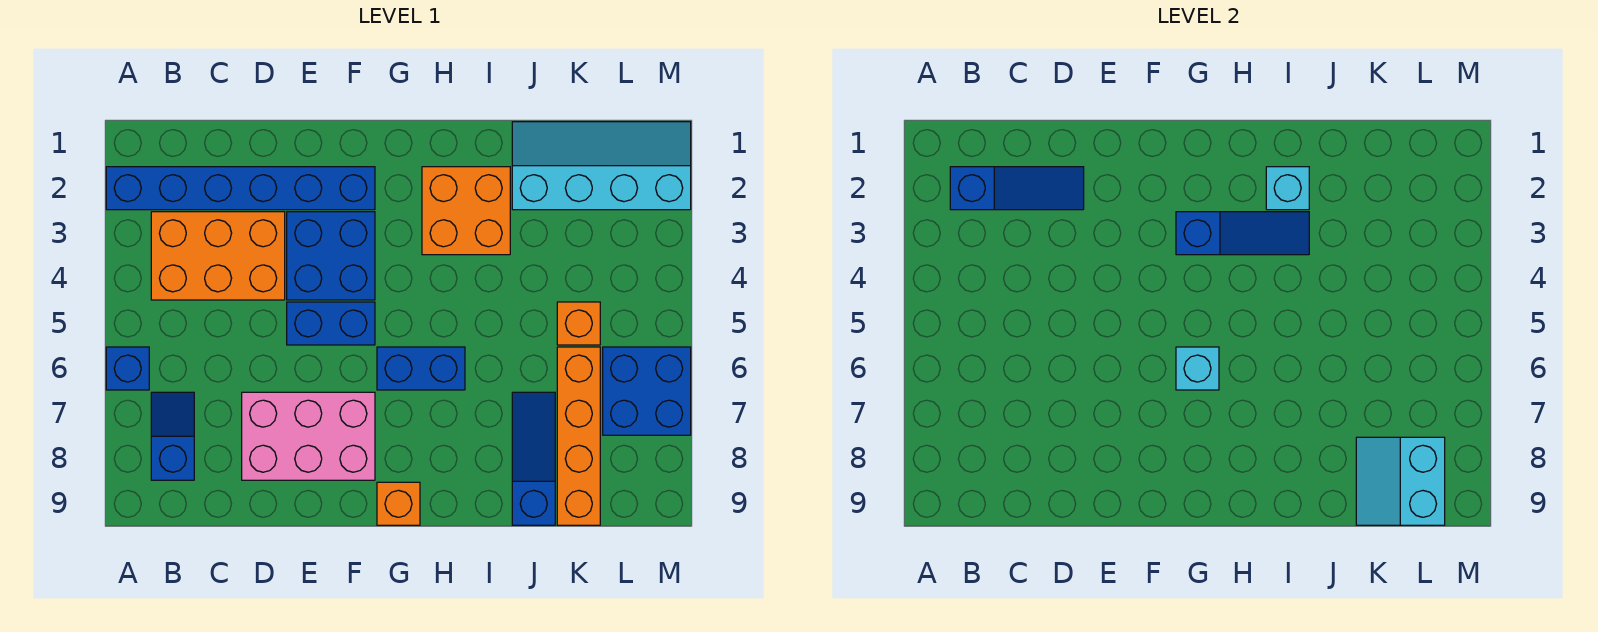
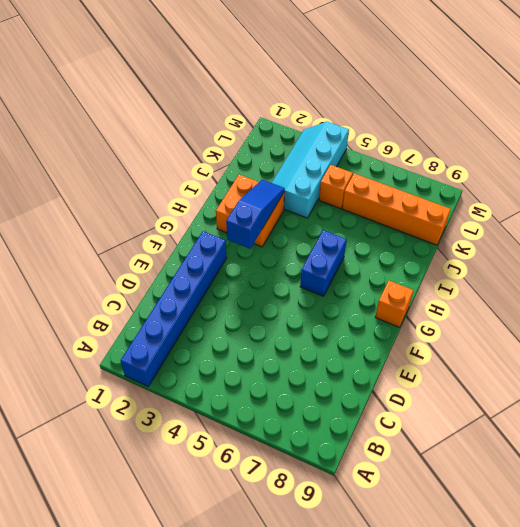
cyan 2x4 slope [272,122,349,218] -> cyan 2x4 slope moved to [512,122,691,210]
none -> blue 1x1 brick [106,347,149,390]
none -> orange 2x3 brick [151,212,285,300]
none -> blue 1x2 slope [151,392,194,480]

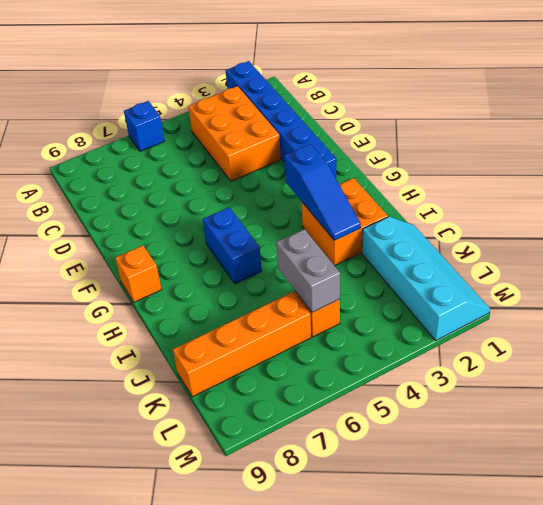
grey 1x2 brick [276,229,340,312] -> none
none -> blue 1x2 slope [151,392,194,480]
none -> pink 2x3 brick [242,392,375,480]
none -> blue 2x2 brick [287,212,375,300]

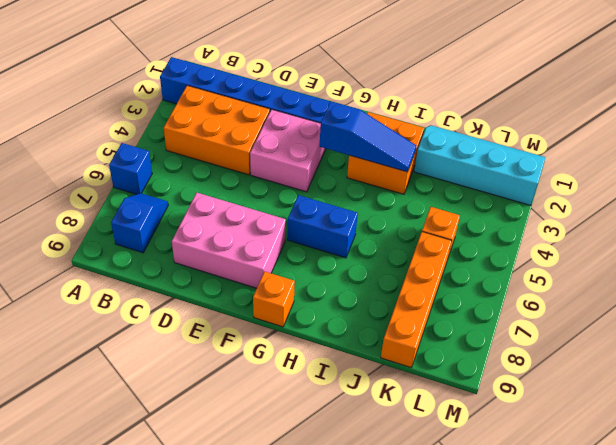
pink 2x2 brick [250,109,326,192] -> blue 2x2 brick [287,212,375,300]
none -> blue 1x2 brick [287,302,375,345]
none -> blue 1x3 slope [512,392,555,525]
none -> blue 2x2 brick [603,347,691,435]

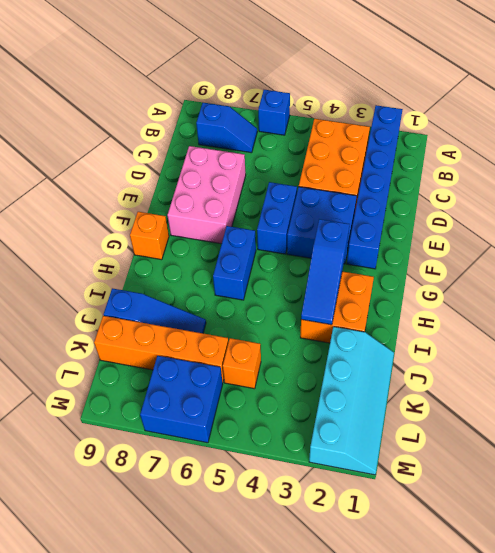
none -> blue 1x3 slope [950,167,1084,210]
none -> cyan 1x1 brick [1176,347,1219,390]
none -> cyan 1x1 brick [1266,167,1309,210]

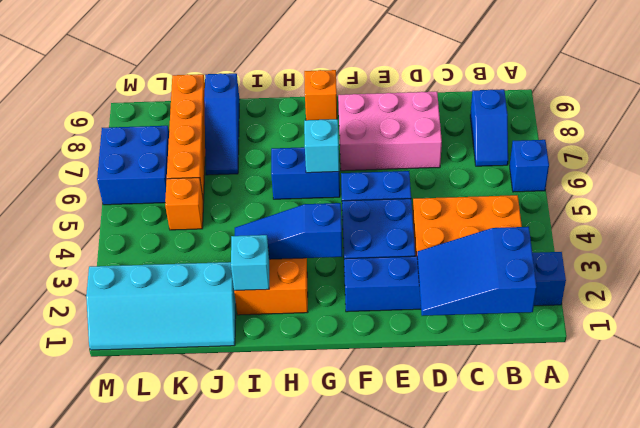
blue 2x3 slope [417,227,537,316] -> blue 1x3 slope [950,167,1084,210]
none -> cyan 2x2 slope [1356,437,1445,525]

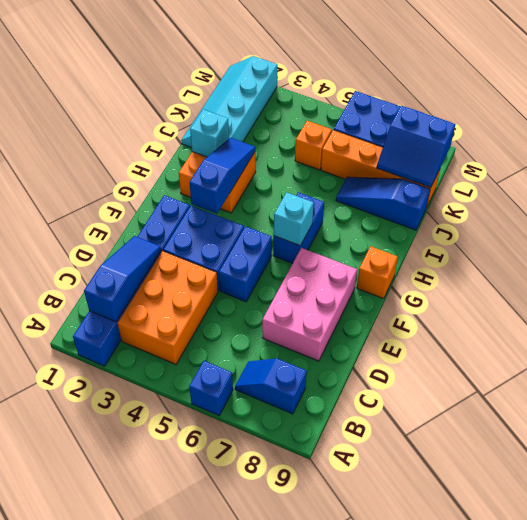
blue 2x2 slope [377,105,455,188] -> cyan 2x2 slope [1356,437,1445,525]

